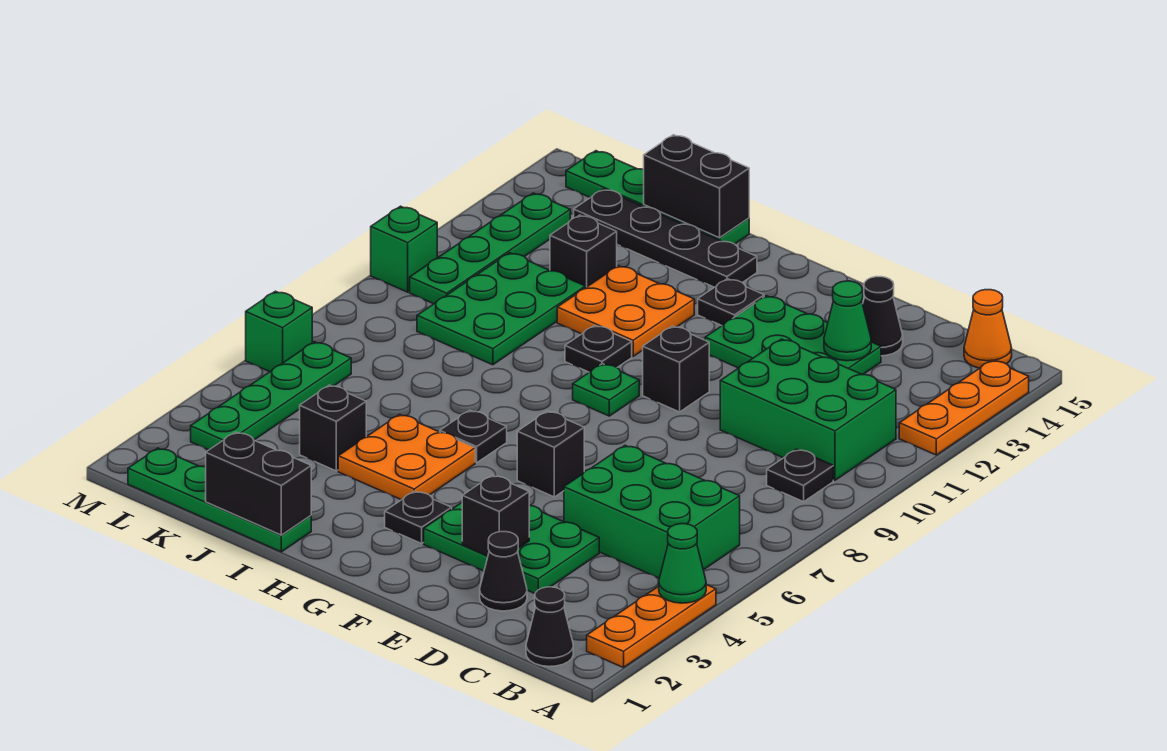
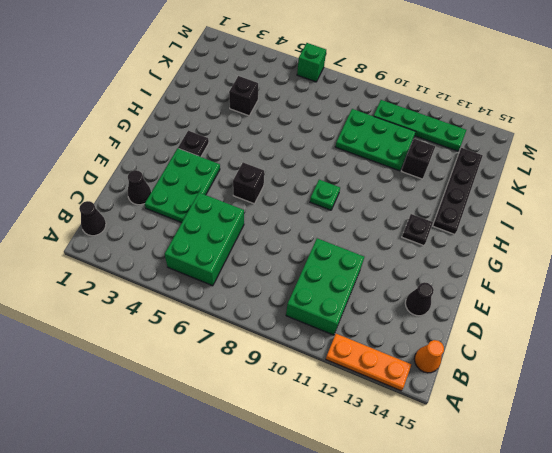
none -> orange 1x3 plate [587,585,716,668]
none -> black 1x1 plate [767,449,833,502]
none -> green 2x3 plate [705,296,881,375]
none -> black 1x1 brick [643,326,709,412]

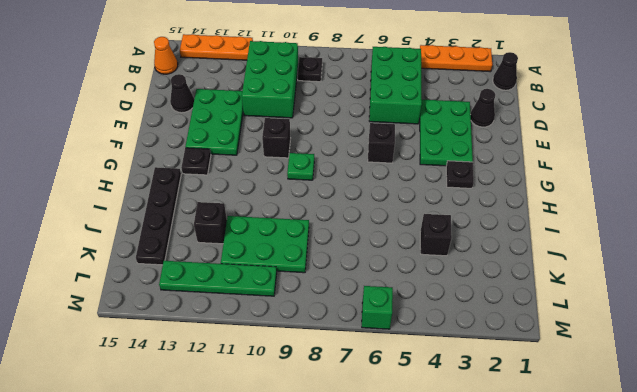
none -> orange 2x2 plate [338,414,475,500]
none -> black 1x1 plate [440,410,507,463]
none -> black 1x1 plate [565,325,632,372]
none -> orange 2x2 plate [557,266,694,356]

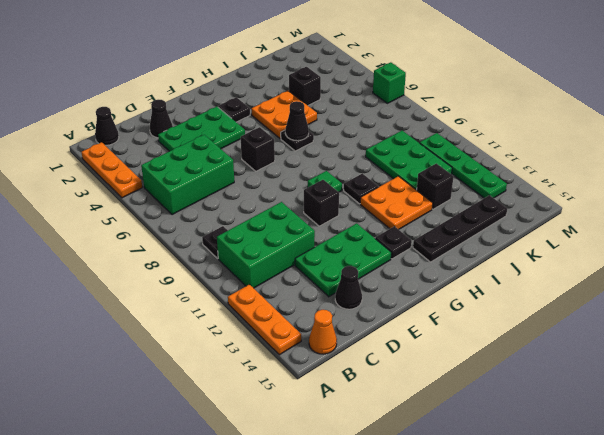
black 1x1 cone [285,101,309,141] -> none
none -> green 1x4 plate [128,448,311,552]
none -> green 1x4 plate [566,151,749,244]
none -> green 1x4 plate [191,342,351,450]
none -> green 1x1 brick [371,206,437,292]

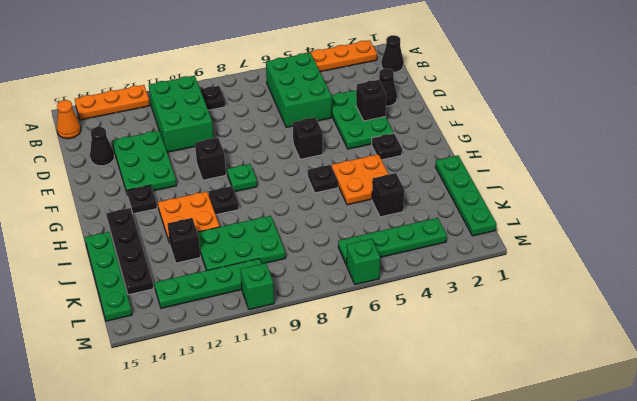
none -> green 1x1 cone [659,524,706,603]
none -> green 1x1 cone [824,281,871,361]
none -> black 1x2 brick [206,432,311,535]
none -> black 1x2 brick [644,135,749,238]

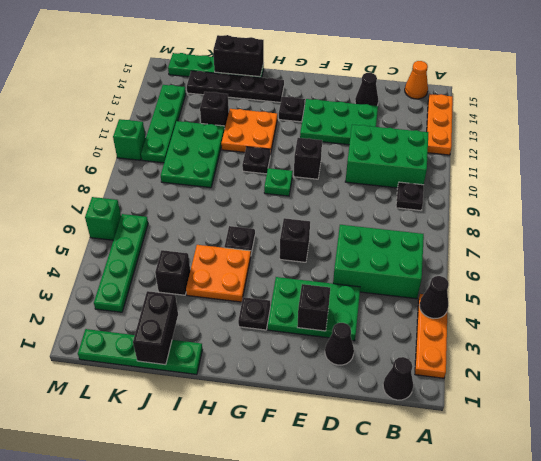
black 1x1 cone [419,276,449,319] -> green 1x1 cone [659,524,706,603]
black 1x2 brick [133,291,178,365] -> black 1x2 brick turned to [206,432,311,535]
none -> green 1x1 cone [824,281,871,361]

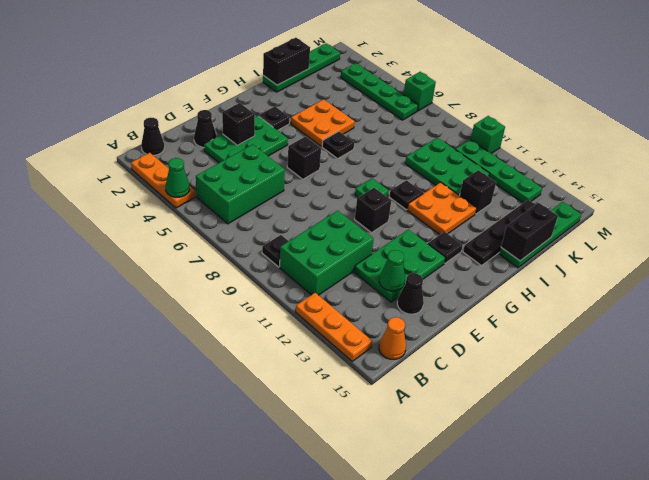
none -> black 1x1 brick [300,385,366,471]

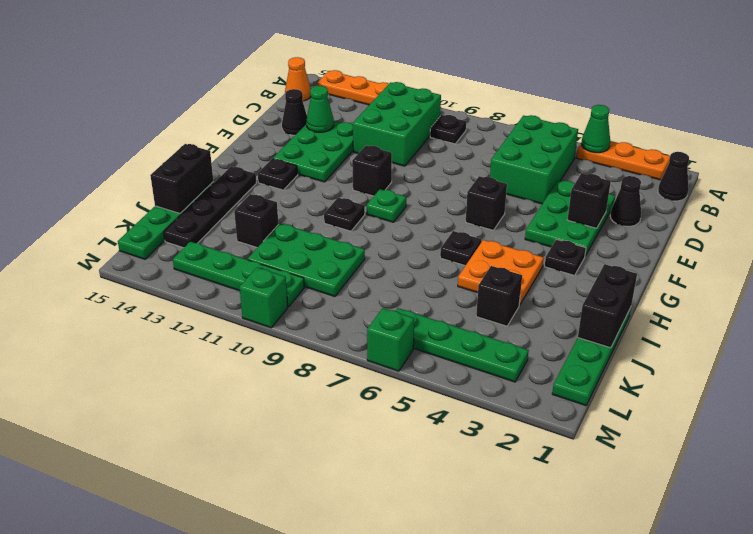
none -> orange 2x2 plate [557,266,694,356]

